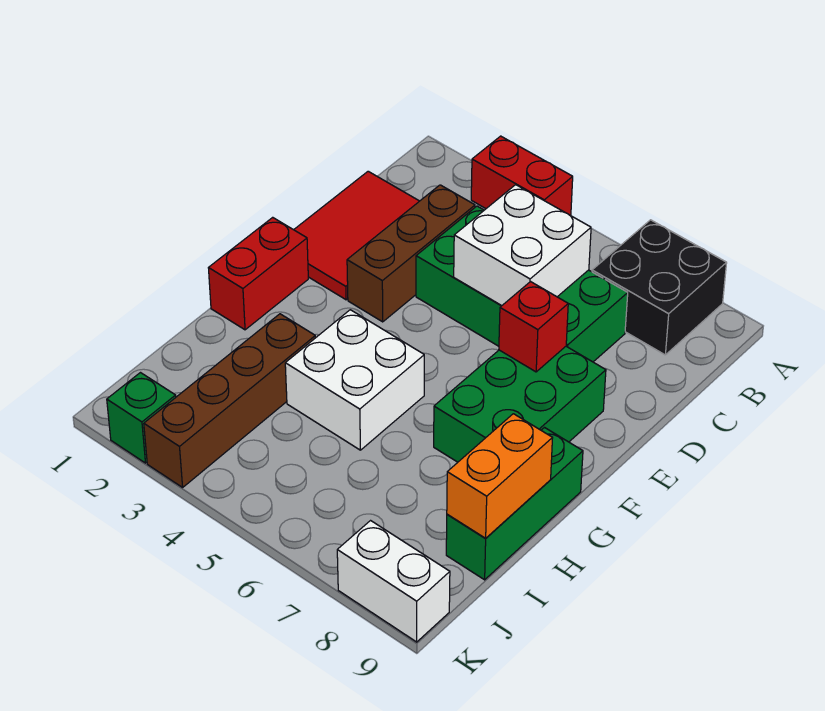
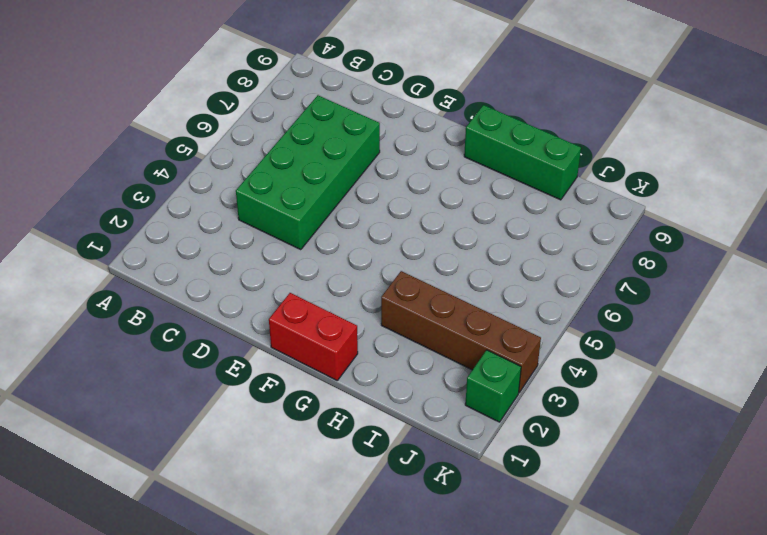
none -> red 1x2 brick [471,136,573,216]
none -> black 2x2 brick [592,220,727,355]
none -> red 2x3 tile [294,171,419,300]

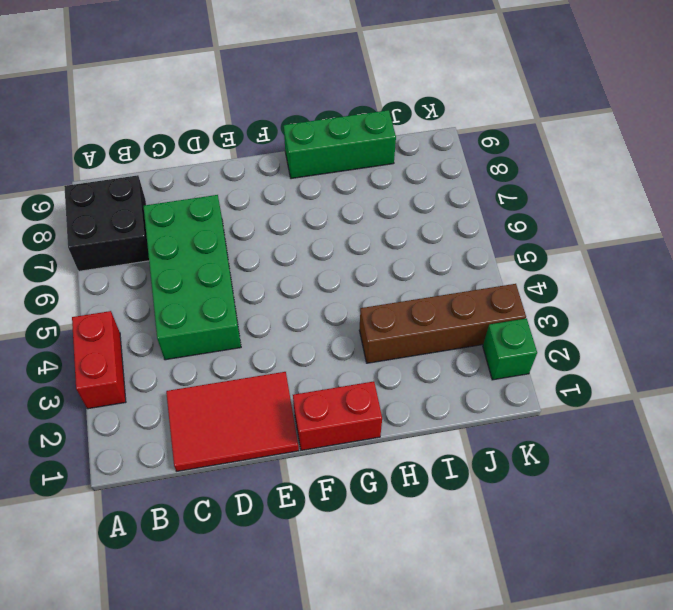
none -> brown 1x3 brick [347,185,475,322]
none -> green 2x3 brick [434,346,606,462]
none -> white 2x2 brick [285,310,424,450]

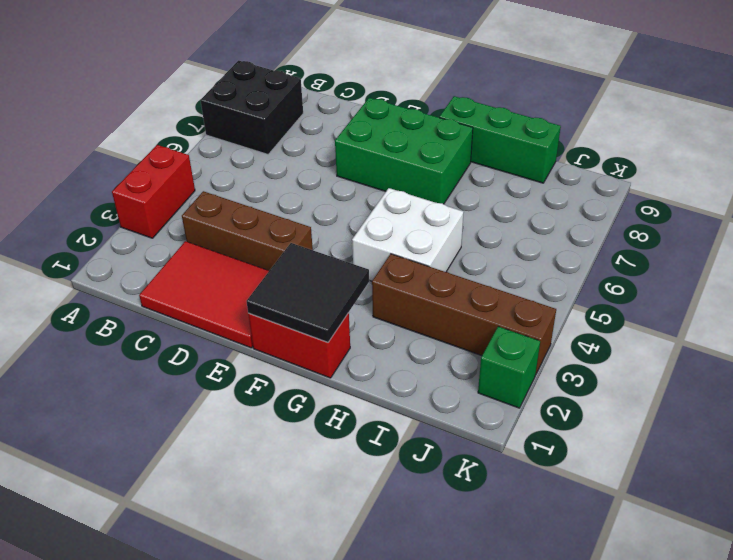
black 2x2 tile [247,243,369,342] -> none
none -> green 2x4 brick [416,206,628,362]
none -> white 1x2 brick [337,521,450,642]
none -> white 2x2 brick [454,185,591,306]

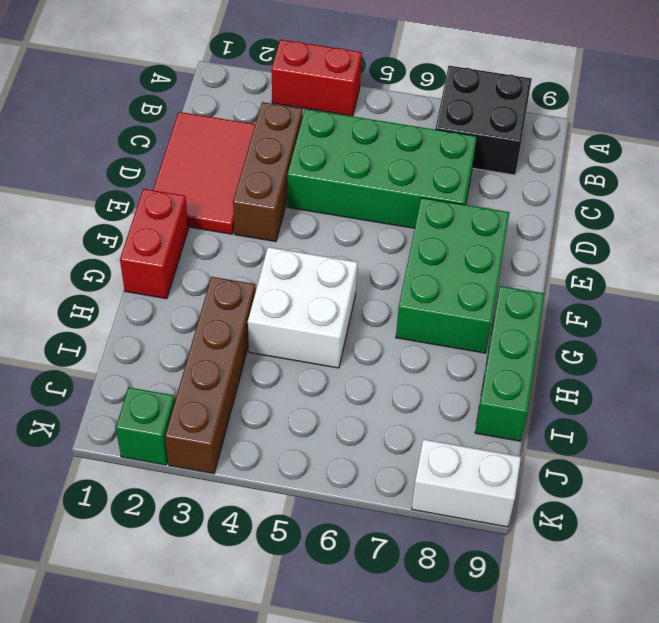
none -> white 2x2 brick [454,185,591,306]
none -> red 1x1 brick [499,282,568,372]
none -> orange 1x2 brick [447,414,552,538]

